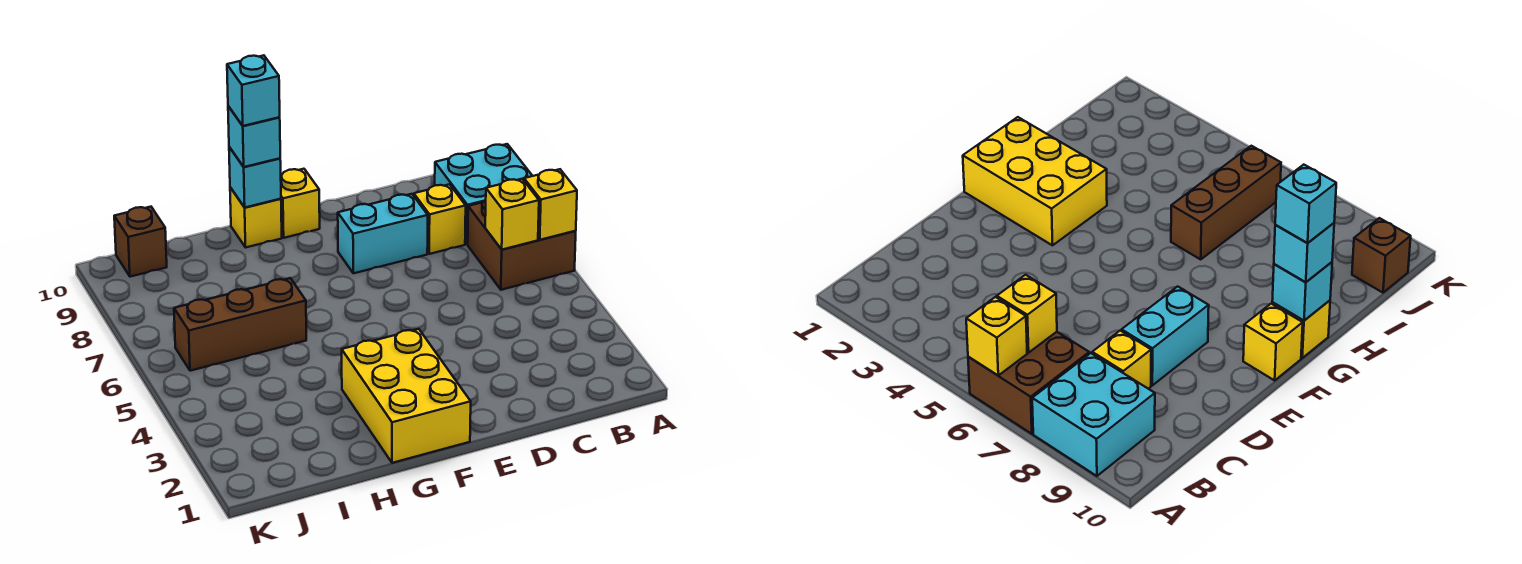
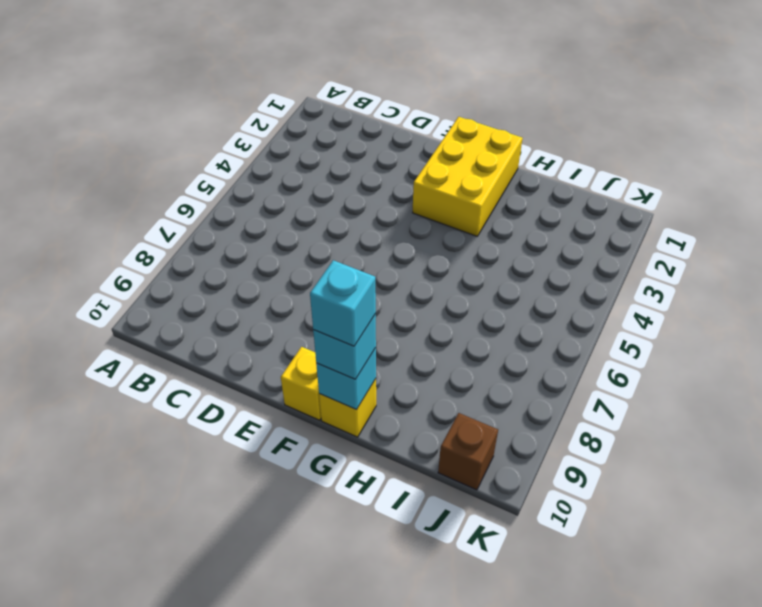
none -> brown 2x2 brick [468,200,576,290]
none -> cyan 2x2 brick [435,144,532,244]
none -> yellow 1x1 brick [414,184,466,254]

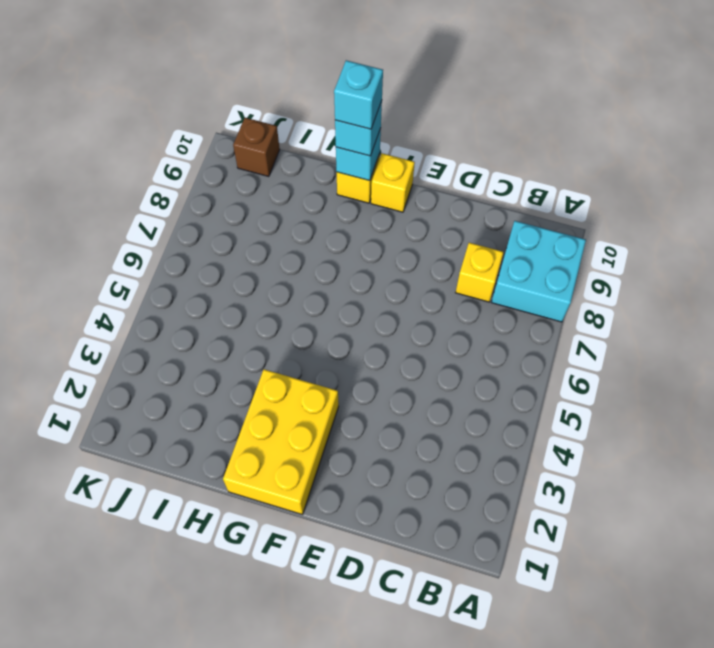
none -> brown 2x2 brick [468,200,576,290]
none -> cyan 1x2 brick [338,194,428,273]
none -> brown 1x3 brick [174,278,306,371]

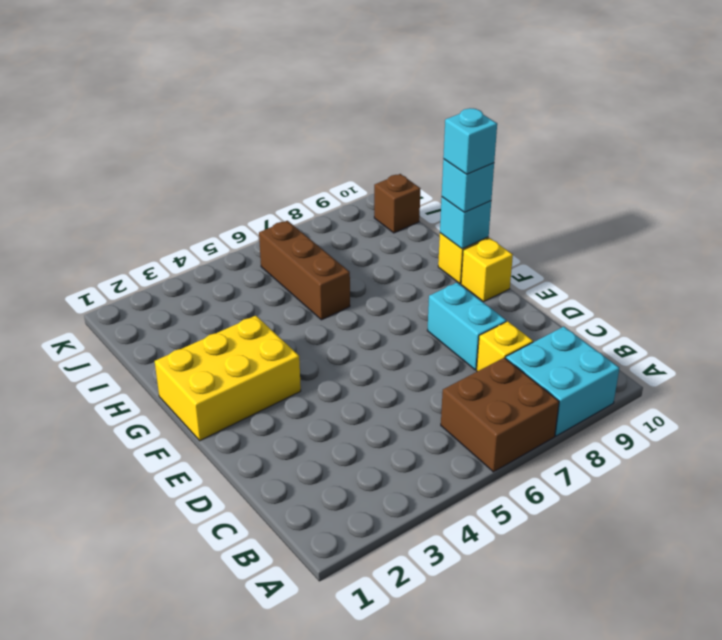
none -> yellow 1x1 brick [524,169,577,240]
none -> yellow 1x1 brick [485,179,539,250]

